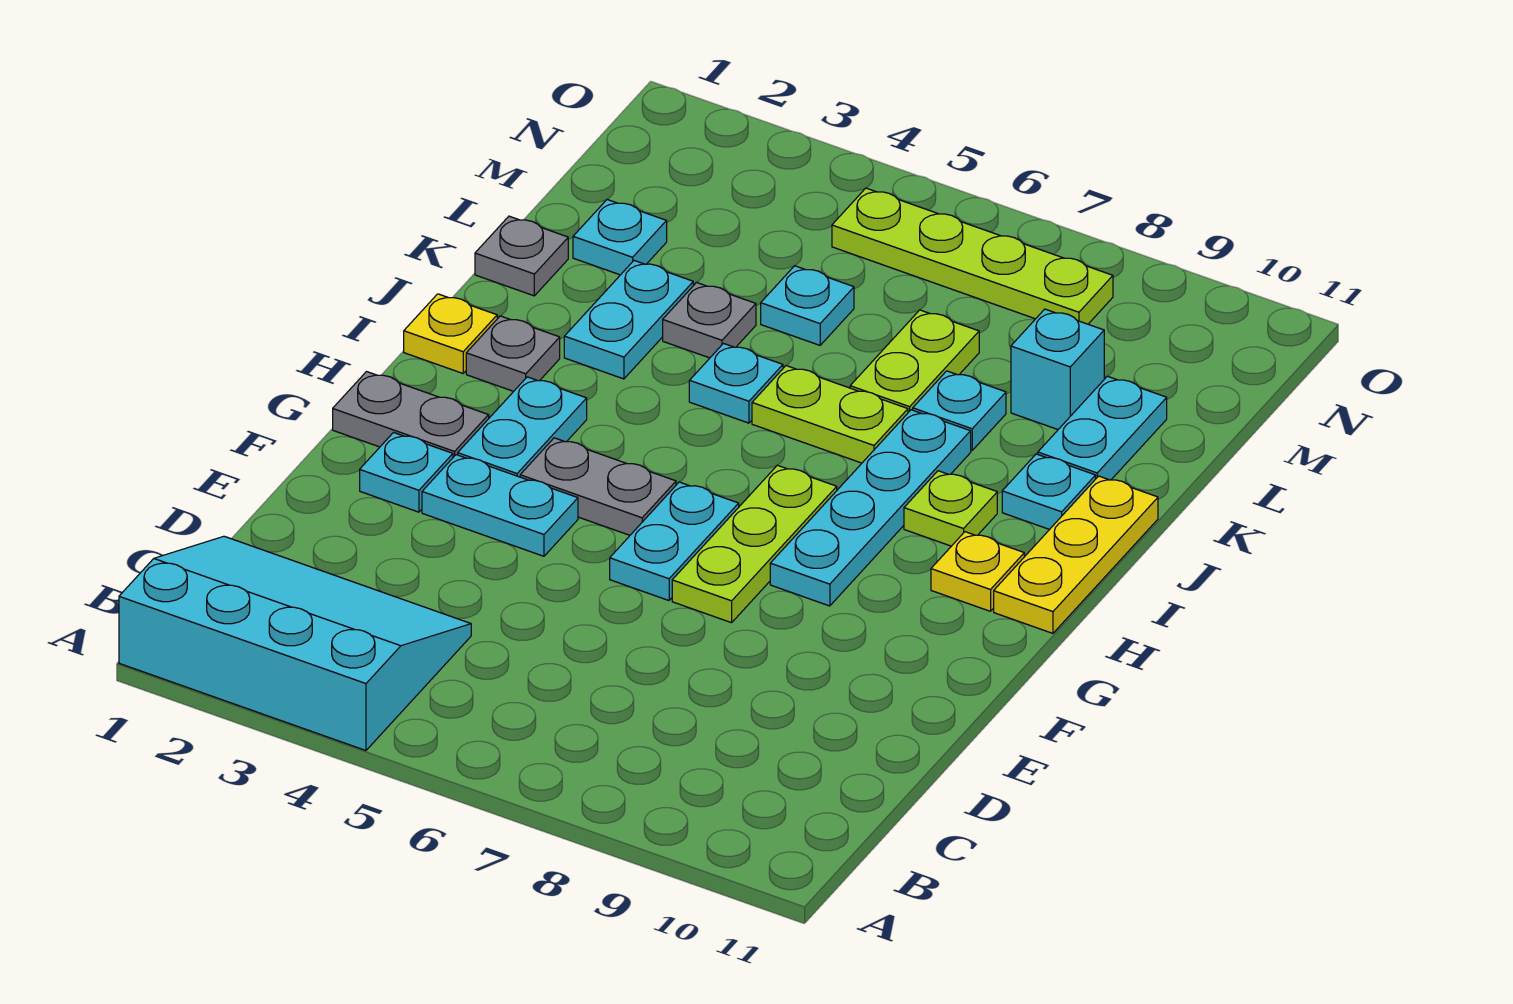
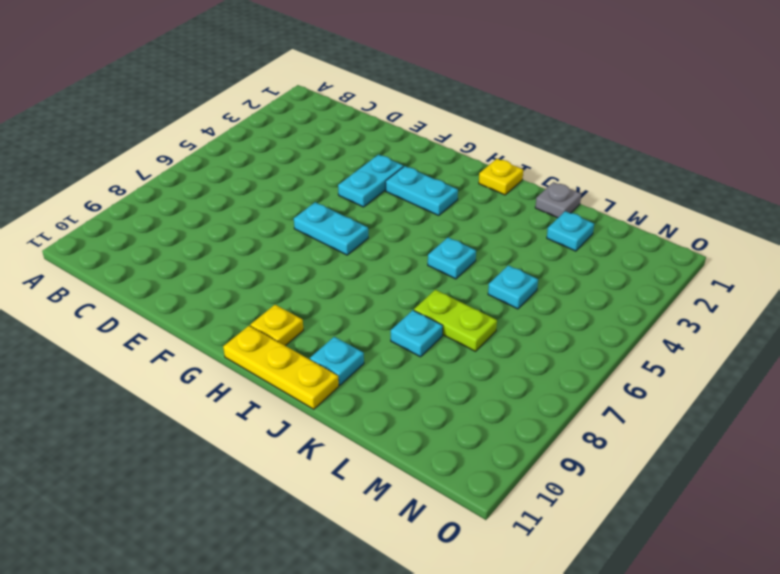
none -> cyan 3x4 slope [119,536,471,750]
none -> cyan 1x1 plate [360,433,453,512]
none -> lime 1x3 plate [672,465,837,623]

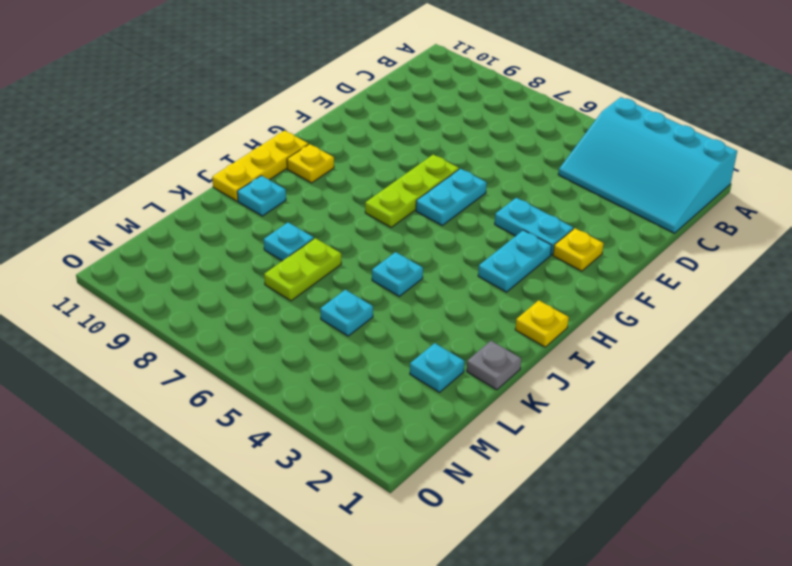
yellow 1x1 plate [553,228,604,271] -> cyan 1x1 plate [360,433,453,512]
none -> grey 1x2 plate [333,372,489,457]
none -> grey 1x2 plate [520,438,676,535]
none -> cyan 1x4 plate [770,410,971,606]

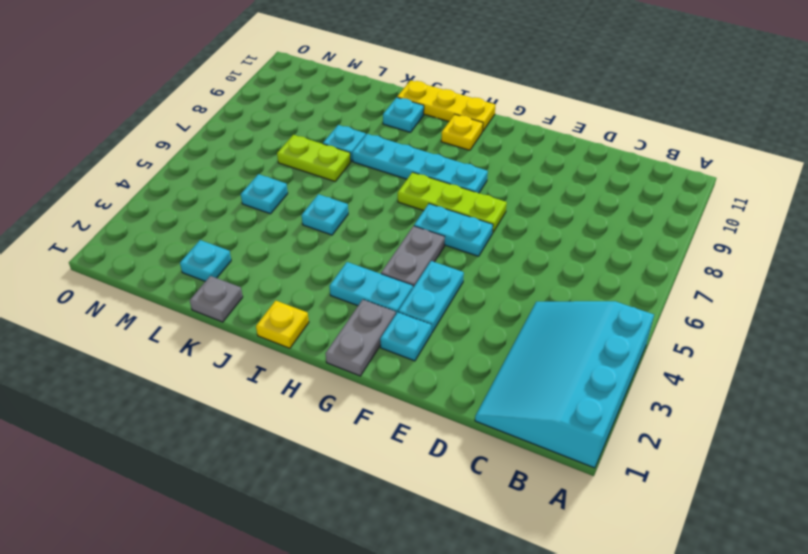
none -> grey 1x1 plate [466,316,560,391]
none -> lime 1x1 plate [904,471,997,546]
none -> cyan 1x2 plate [564,261,693,379]

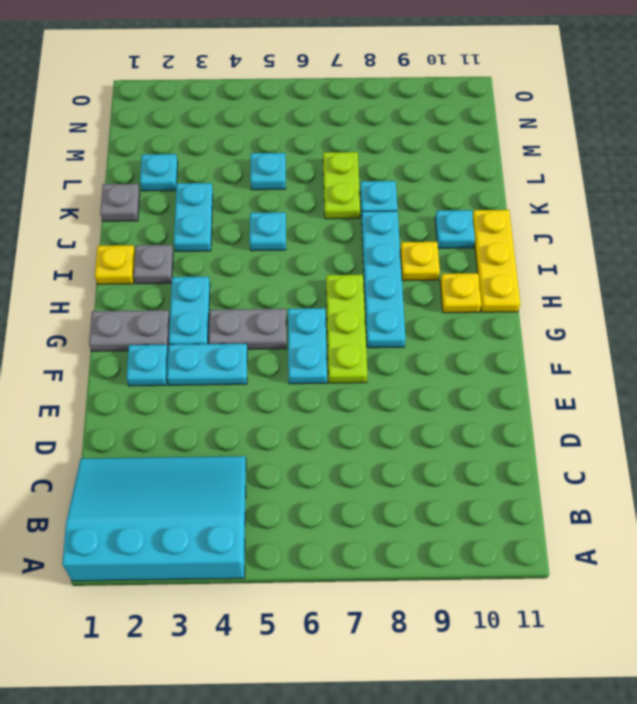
yellow 1x1 plate [400,242,440,281] -> lime 1x1 plate [904,471,997,546]
none -> lime 1x2 plate [752,366,908,463]
none -> grey 1x1 plate [663,282,756,358]
none -> cyan 1x2 plate [1038,376,1167,480]

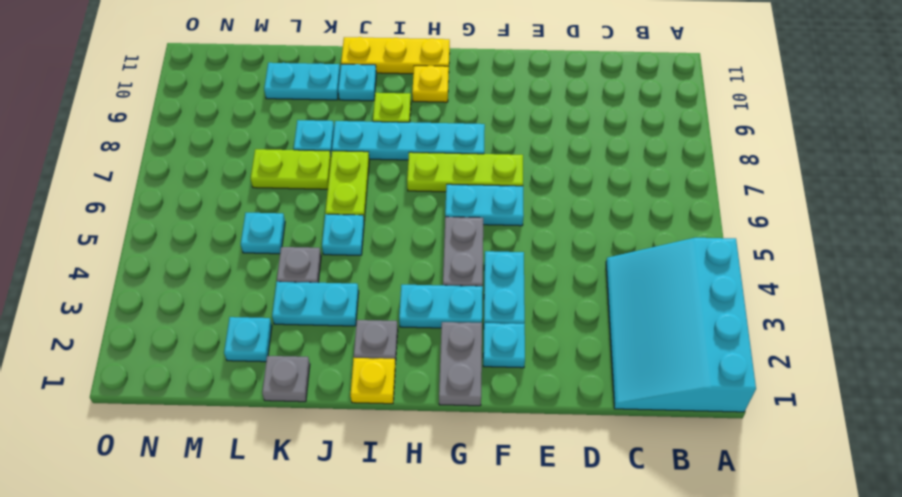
none -> cyan 1x1 brick [1011,309,1104,429]
none -> lime 1x4 plate [832,188,1113,324]

